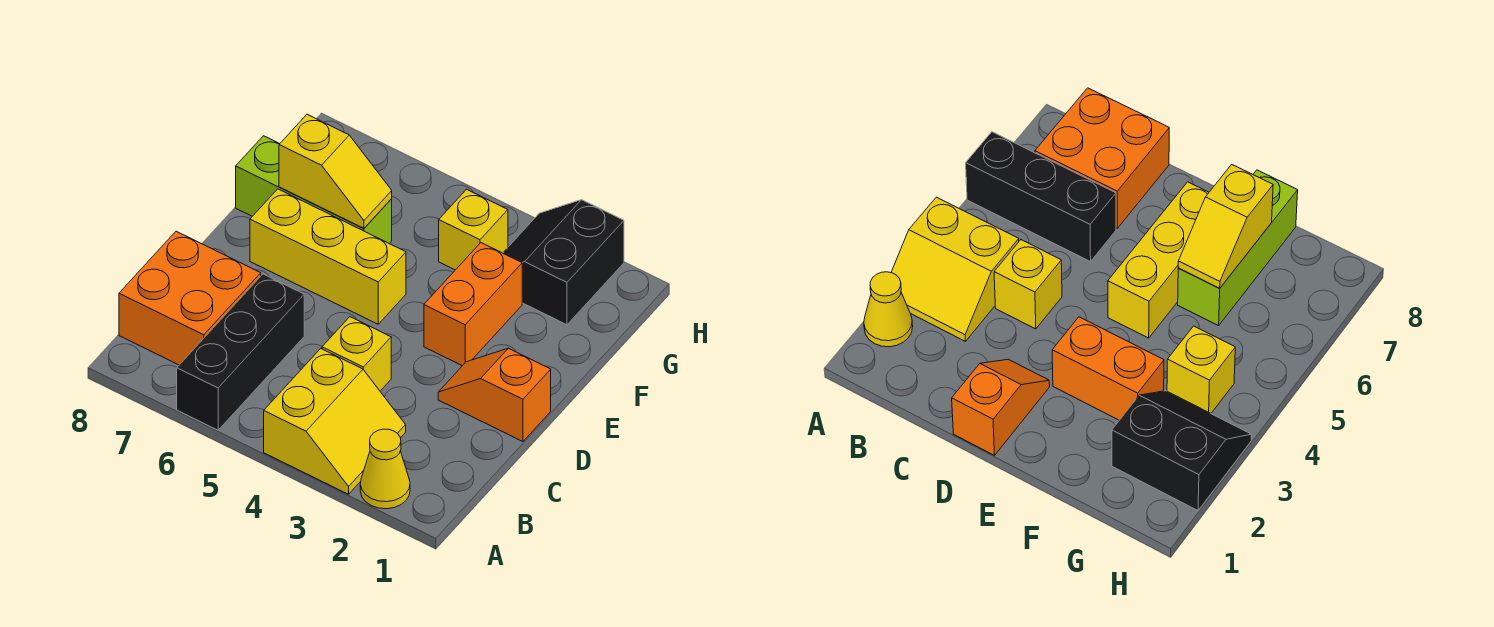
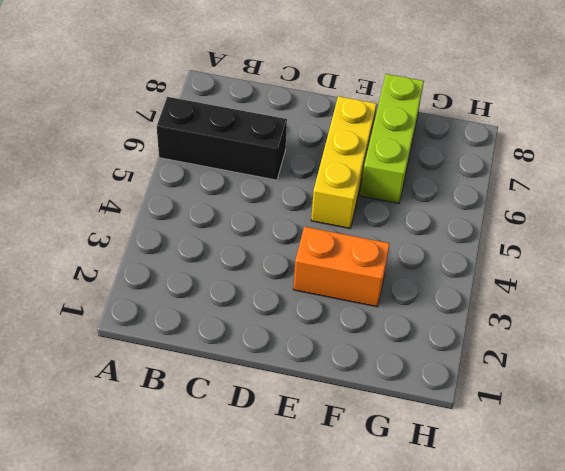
none -> yellow 1x1 cone [360,429,410,509]
none -> yellow 2x2 slope [264,349,406,494]
none -> orange 2x2 brick [119,231,261,365]

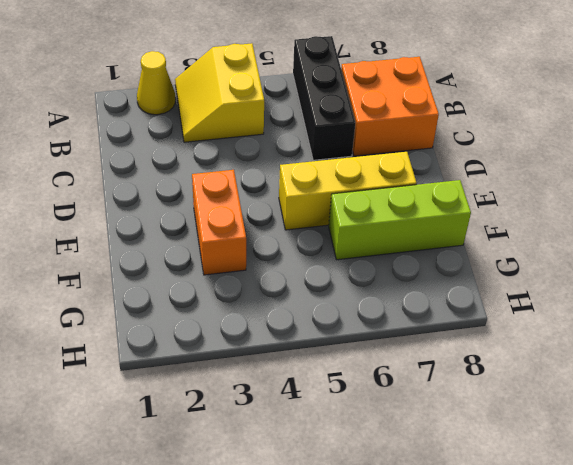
none -> yellow 1x1 brick [322,317,391,391]
none -> orange 1x2 slope [438,348,551,441]
none -> black 2x2 slope [503,200,624,325]

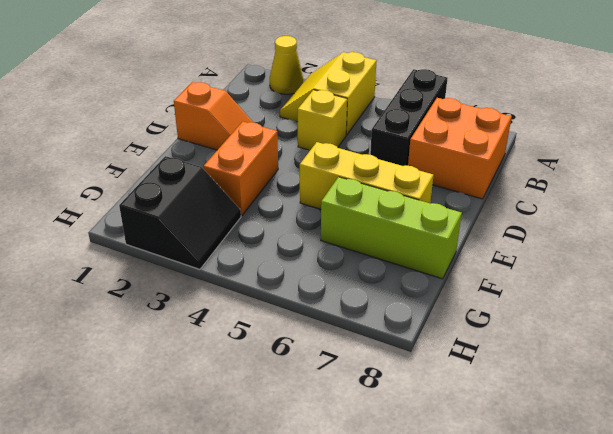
none -> yellow 1x1 brick [439,189,508,270]
none -> yellow 1x2 slope [279,115,392,228]

